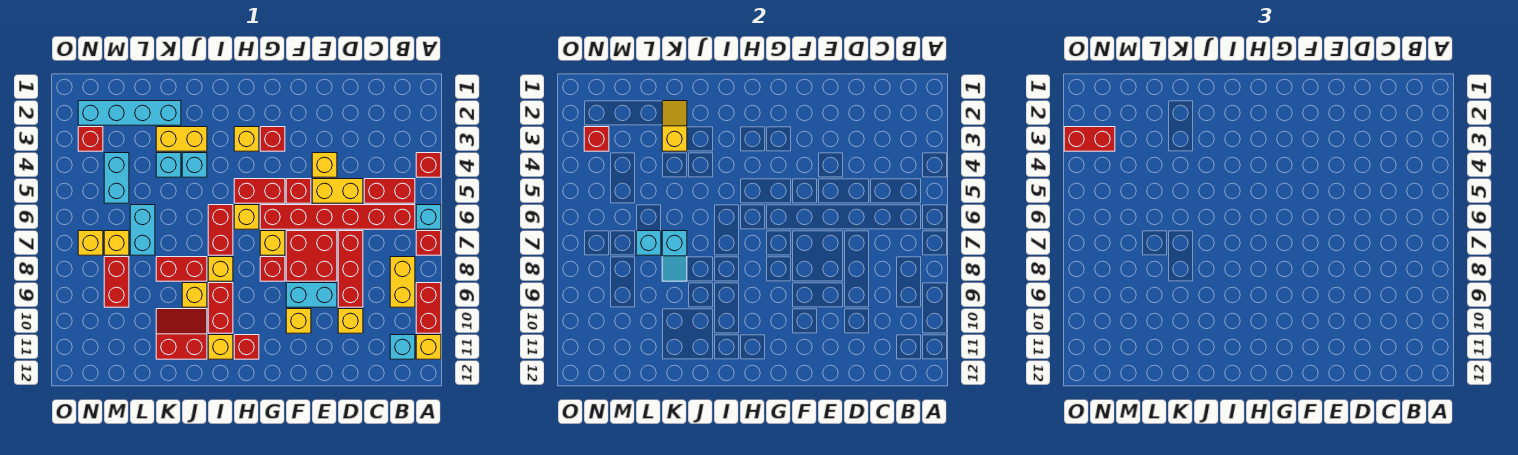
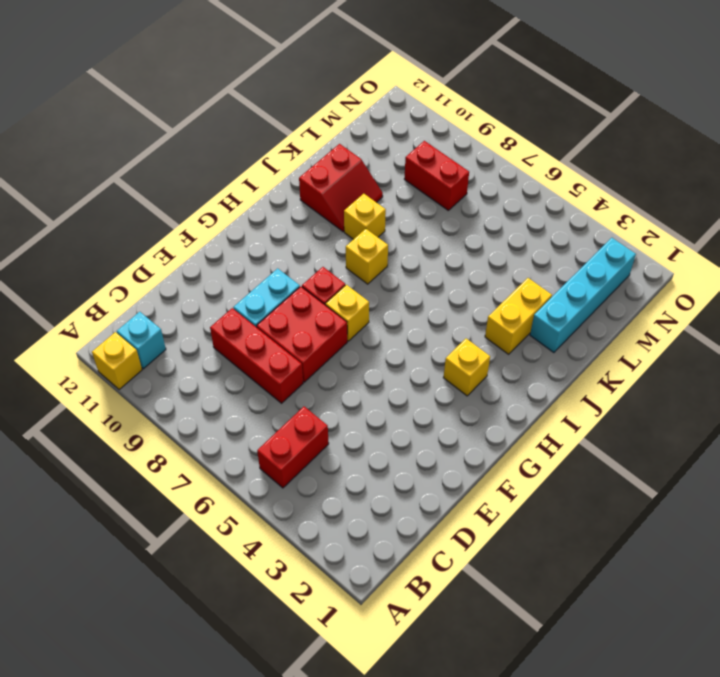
none -> red 1x1 brick [416,153,441,177]
none -> cyan 1x1 brick [416,205,441,229]
none -> red 1x1 brick [416,231,441,255]
none -> red 1x2 brick [416,283,441,333]

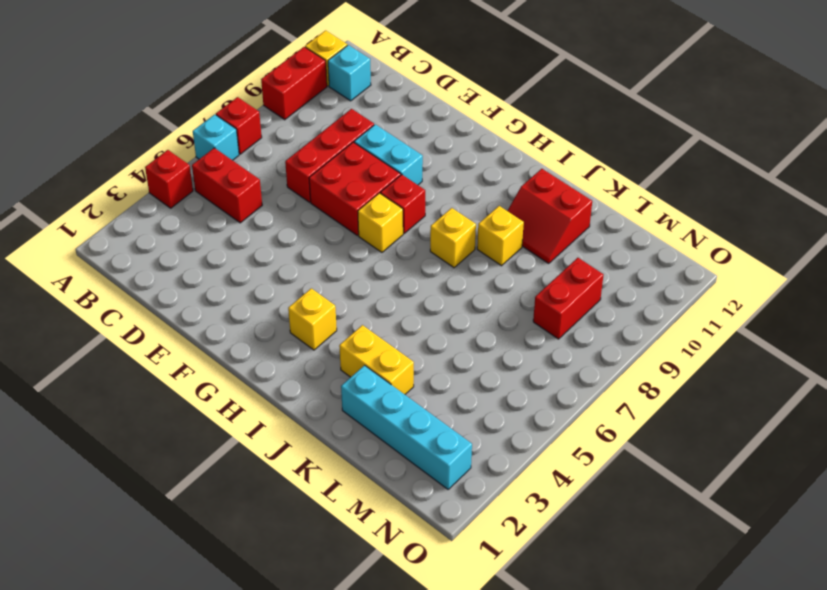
none -> red 1x6 brick [260,205,415,229]
none -> yellow 1x2 brick [390,257,415,307]
none -> yellow 1x2 brick [312,179,363,203]
none -> yellow 1x1 brick [338,309,363,333]

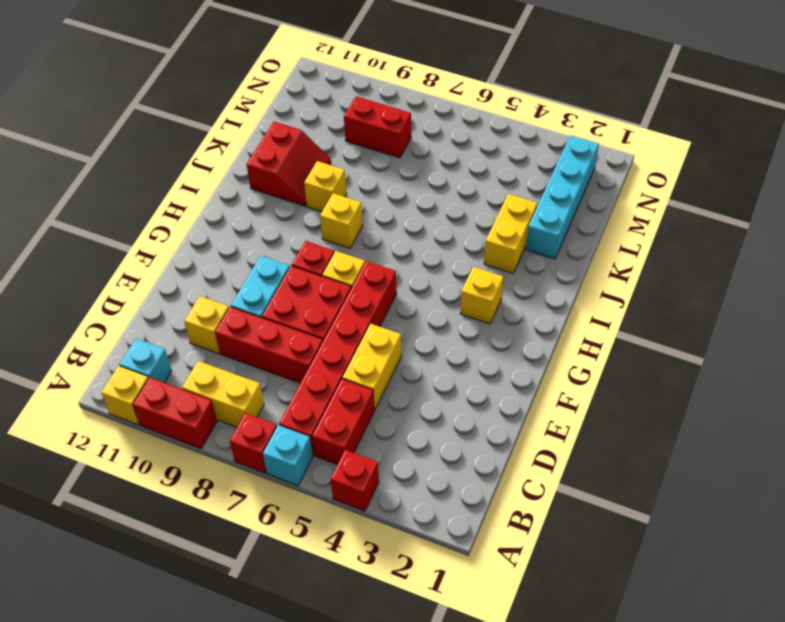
none -> yellow 1x1 brick [312,153,337,177]
none -> red 1x1 brick [286,179,311,203]
none -> yellow 1x1 brick [286,309,311,333]
none -> red 1x1 brick [260,127,285,151]

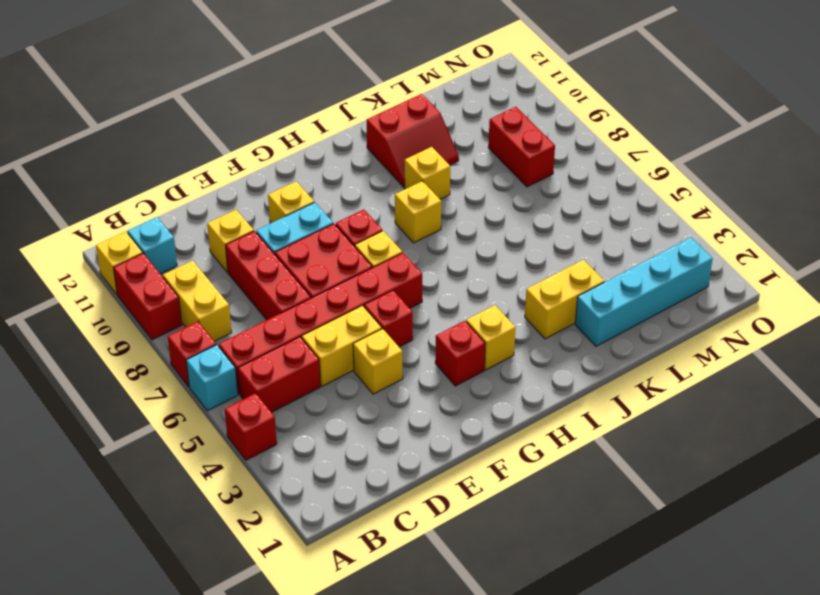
none -> red 1x2 brick [234,179,285,203]
none -> yellow 1x1 brick [234,205,259,229]
none -> red 1x1 brick [234,335,259,359]
none -> red 1x2 brick [208,205,233,255]

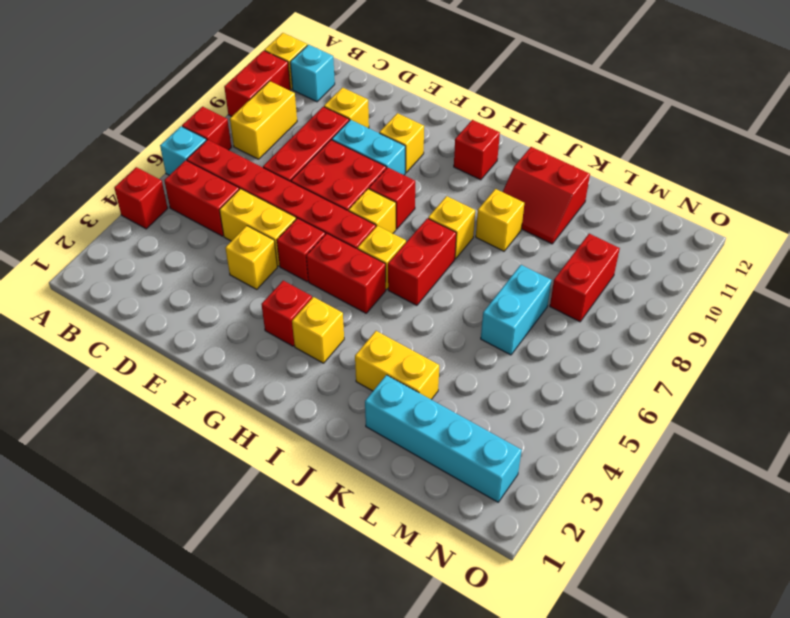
none -> red 1x2 brick [208,283,233,333]
none -> yellow 1x1 brick [208,335,233,359]
none -> cyan 1x1 brick [182,153,207,177]
none -> red 1x2 brick [156,257,207,281]

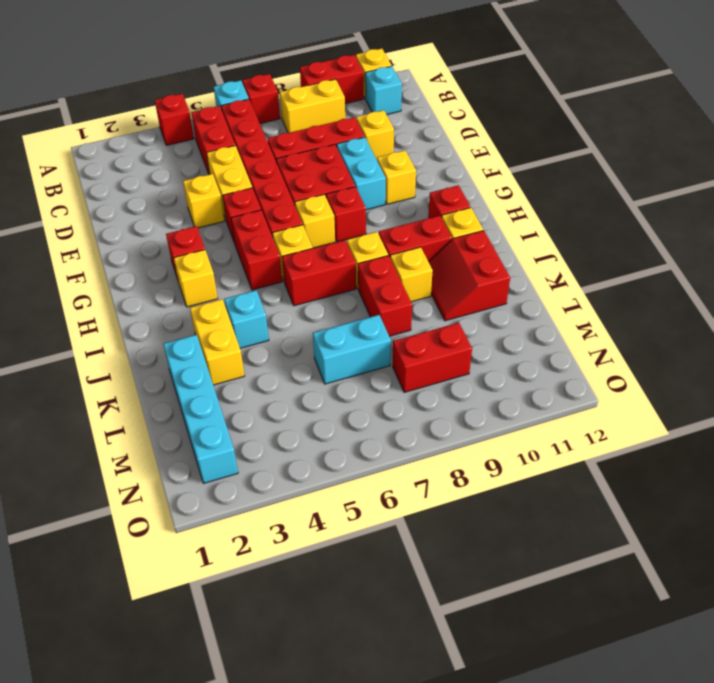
none -> cyan 1x1 brick [156,153,181,177]
none -> cyan 1x2 brick [104,153,129,203]
none -> yellow 1x1 brick [104,231,129,255]
none -> red 1x1 brick [78,127,103,151]

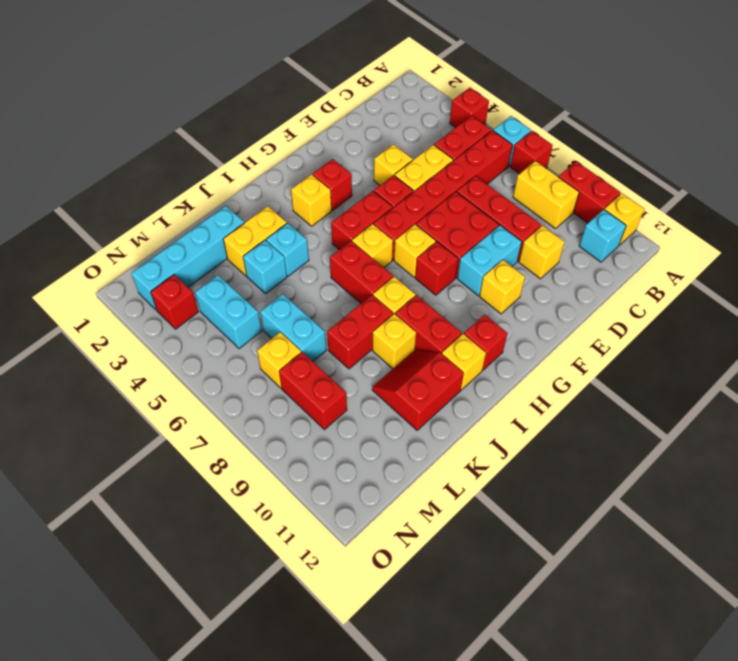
none -> yellow 1x1 brick [78,231,103,255]
none -> yellow 1x2 slope [662,101,687,151]
none -> cyan 1x2 slope [662,231,687,281]
none -> cyan 1x1 brick [636,231,661,255]

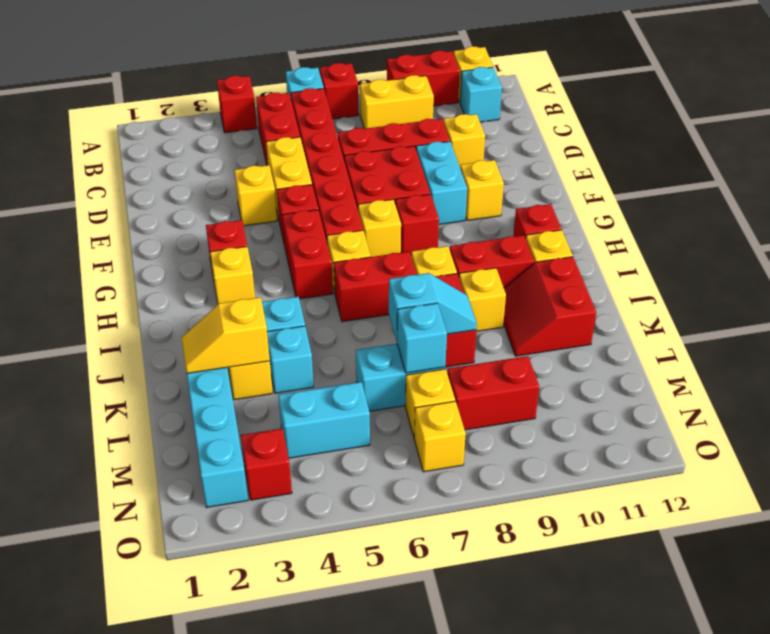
none -> red 1x1 brick [584,127,609,151]
none -> red 1x2 brick [1064,127,1115,151]

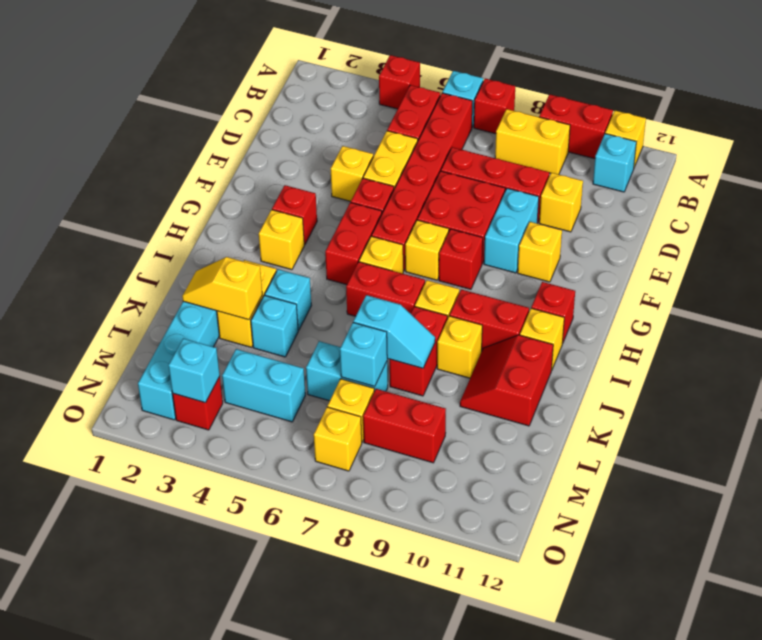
cyan 1x1 brick [169,338,220,403] -> red 1x1 brick [584,127,609,151]
none -> red 1x2 brick [1064,127,1115,151]

